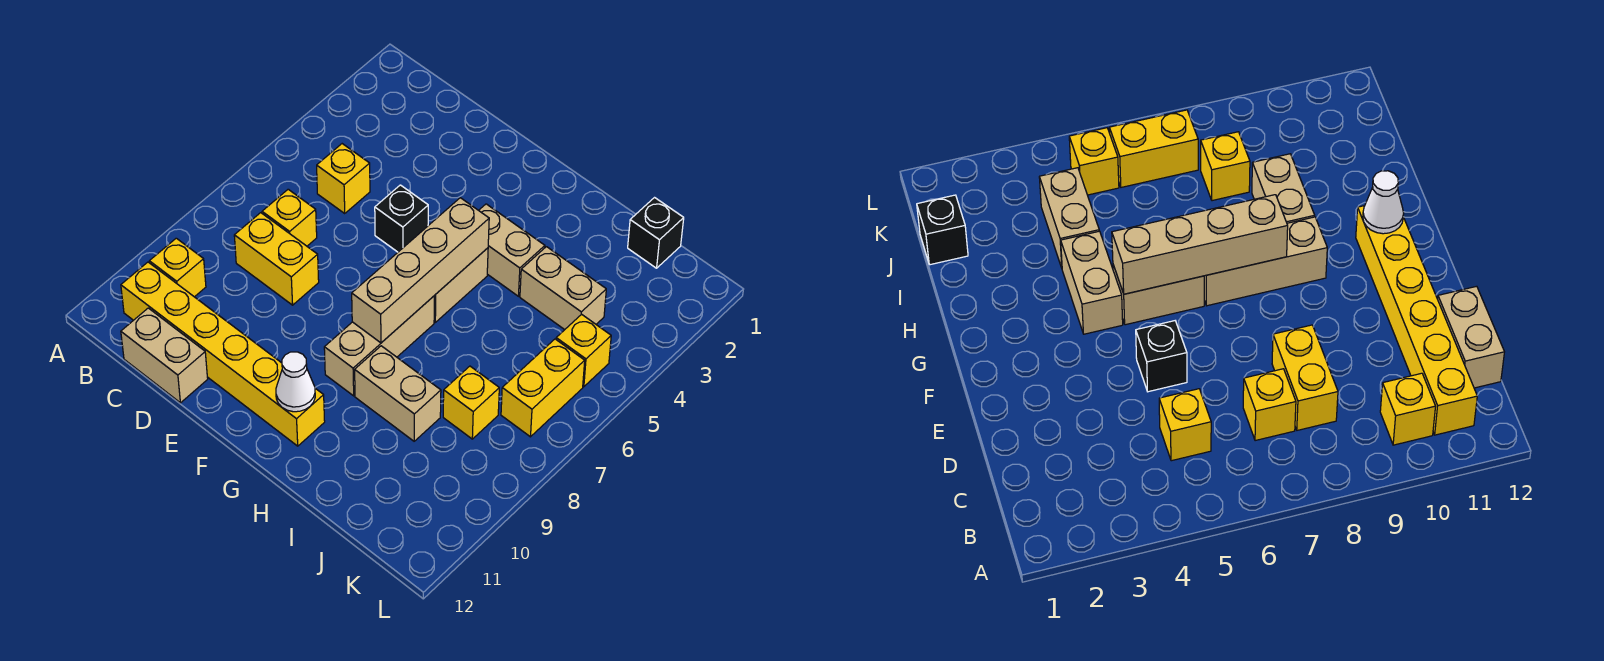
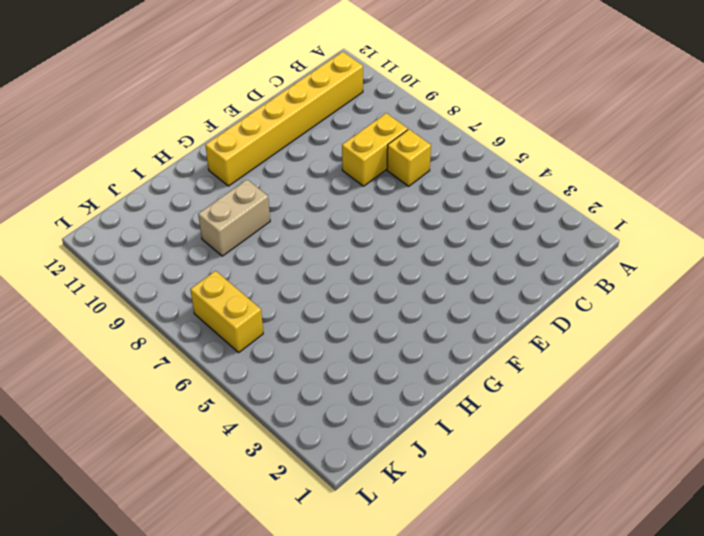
none -> yellow 1x1 brick [149,238,206,297]
none -> yellow 1x1 brick [317,144,370,213]
none -> tan 1x2 brick [121,308,208,403]

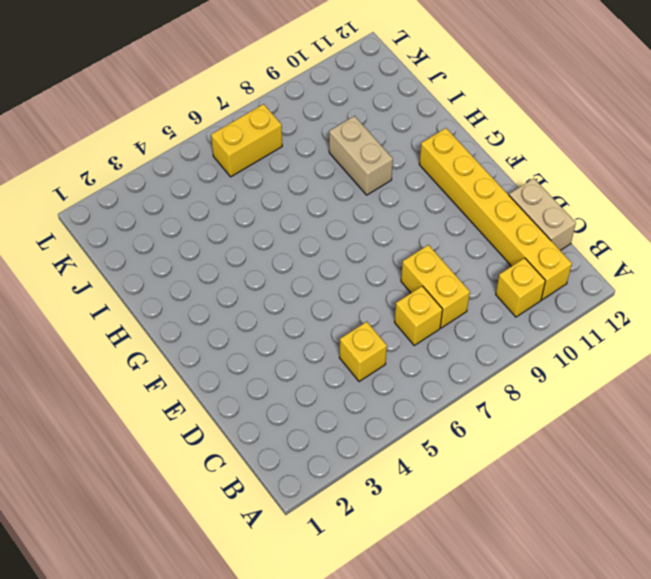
none -> black 1x1 brick [375,185,428,252]
none -> tan 1x2 brick [479,204,545,296]
none -> tan 1x2 brick [434,248,488,322]

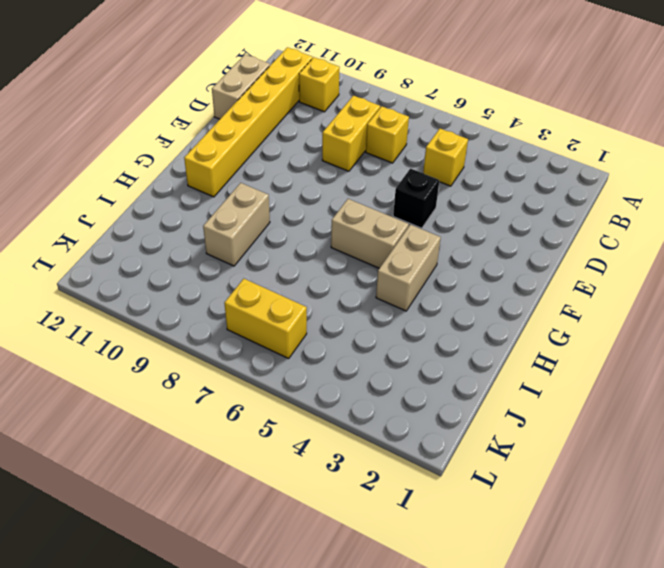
none -> tan 1x3 brick [324,296,434,396]
none -> tan 1x2 brick [520,247,606,330]
none -> black 1x1 brick [628,198,684,268]

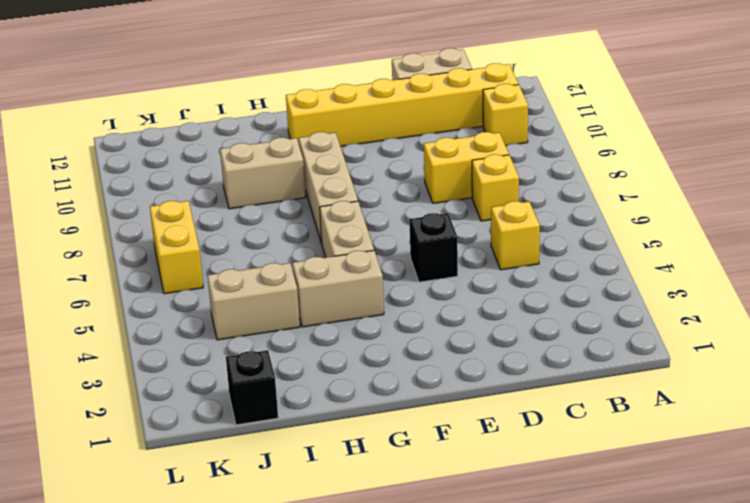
none -> yellow 1x1 brick [443,366,499,439]
none -> yellow 1x1 brick [556,314,611,387]
none -> tan 1x4 brick [352,198,489,343]

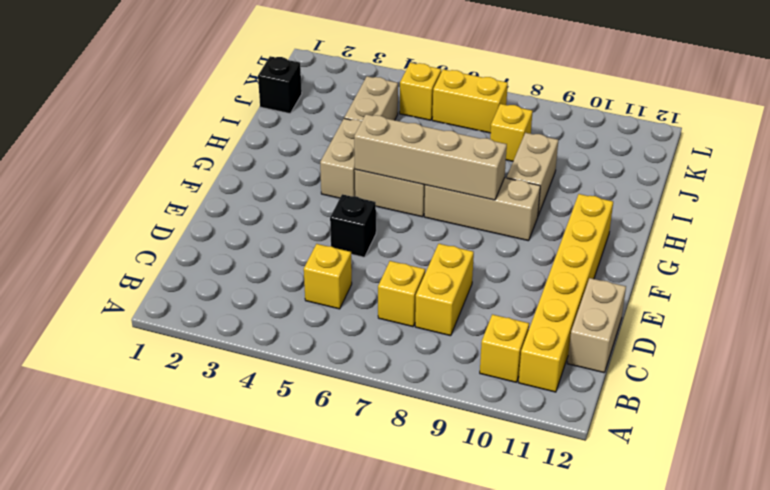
none -> white 1x1 cone [276,352,315,412]

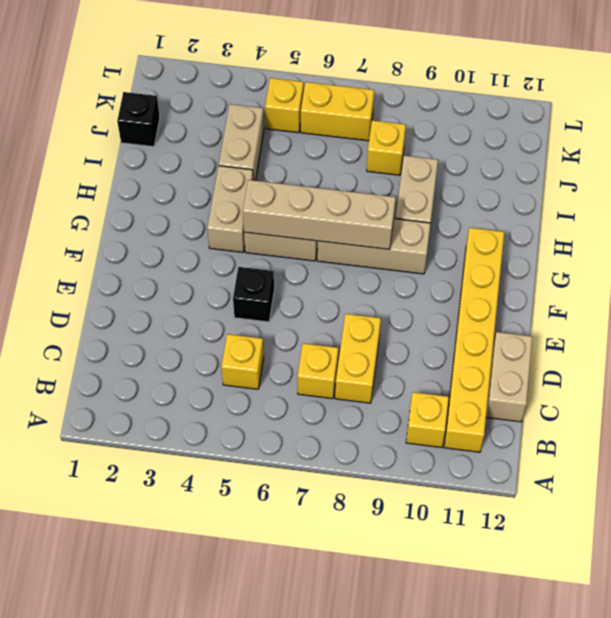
none -> white 1x1 cone [276,352,315,412]

